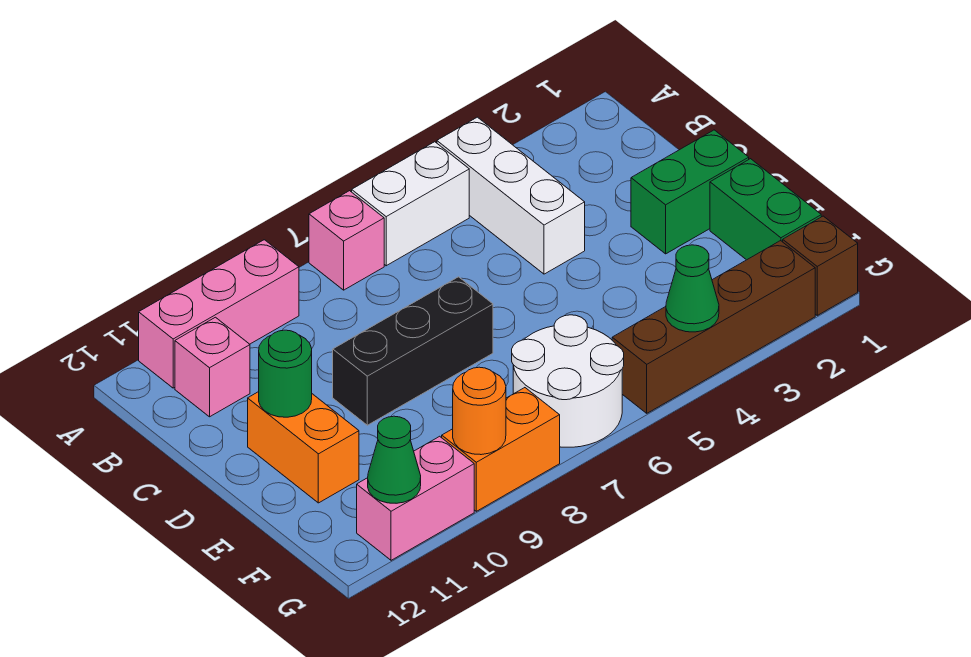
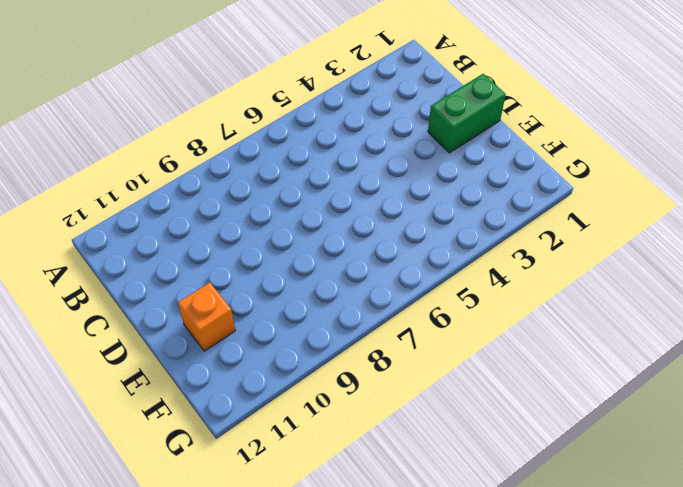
orange 1x1 brick [178,282,235,351] -> orange 1x2 brick [248,392,359,503]
none -> white 1x3 brick [437,117,585,274]
none -> white 1x2 brick [352,142,469,266]
none -> pink 1x1 brick [309,191,384,290]

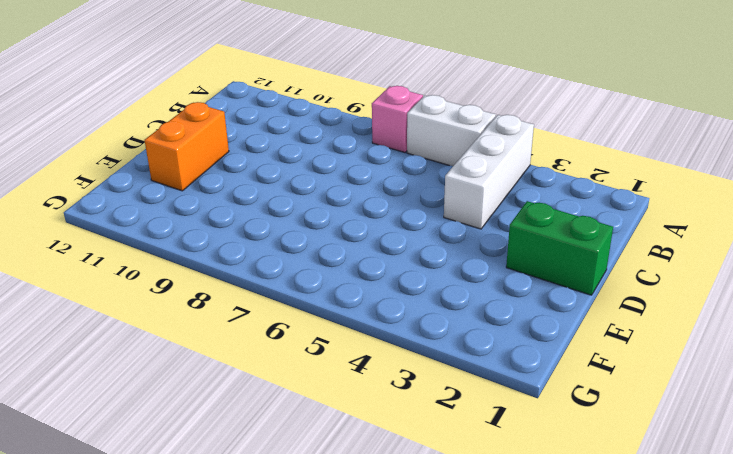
none -> pink 1x3 brick [139,240,299,388]
none -> pink 1x1 brick [175,317,250,417]
none -> black 1x3 brick [333,277,493,425]

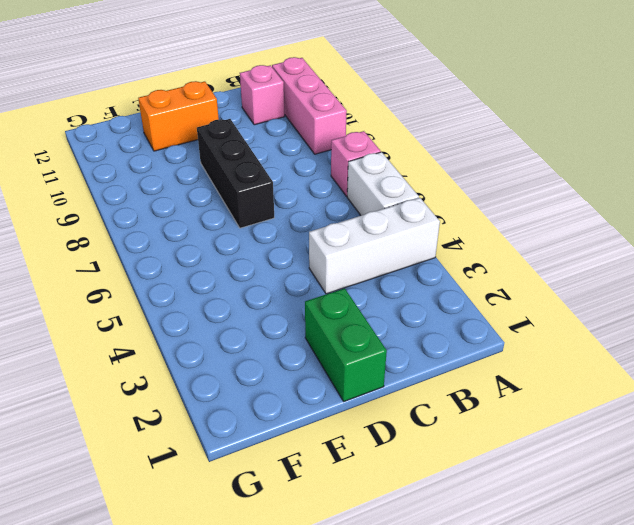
none -> green 1x2 brick [710,159,821,260]
none -> white 2x2 round brick [512,315,624,447]
none -> brown 1x1 brick [783,216,858,315]

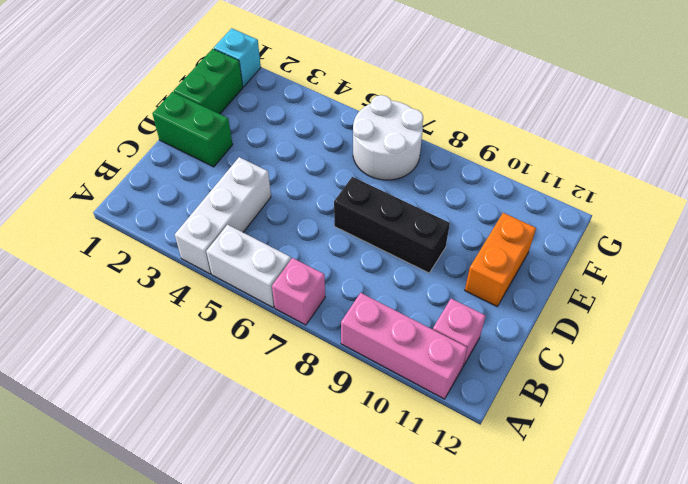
cyan 1x1 brick [214,28,261,87] -> brown 1x1 brick [783,216,858,315]
none -> brown 1x4 brick [612,241,815,413]
none -> orange 1x2 brick [442,388,560,511]
none -> pink 1x2 brick [357,436,474,560]

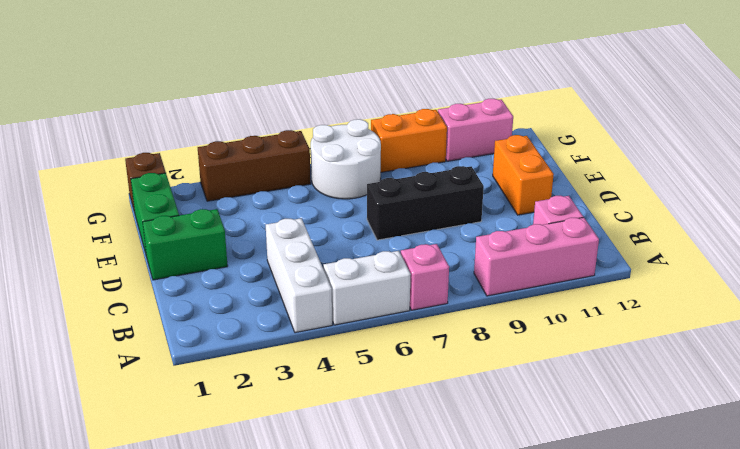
brown 1x3 brick [198,130,311,201] -> brown 1x4 brick [612,241,815,413]
none -> green 1x1 round brick [259,330,312,417]
none -> green 1x1 cone [666,245,719,332]
none -> orange 1x1 round brick [453,367,506,455]

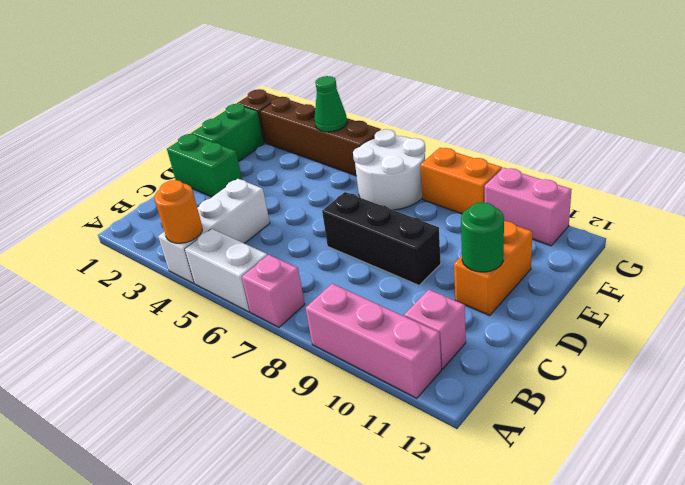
orange 1x1 round brick [154,180,202,243] -> orange 1x1 round brick moved to [453,367,506,455]
none -> green 1x1 cone [368,416,421,503]

